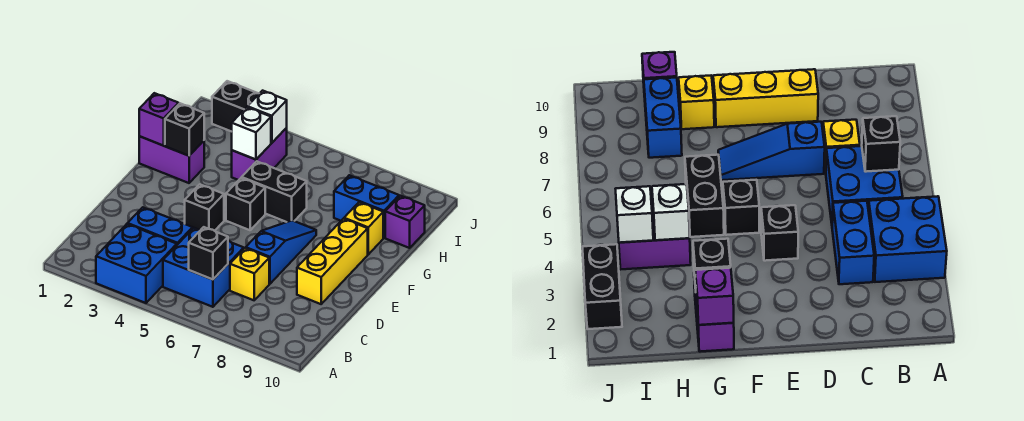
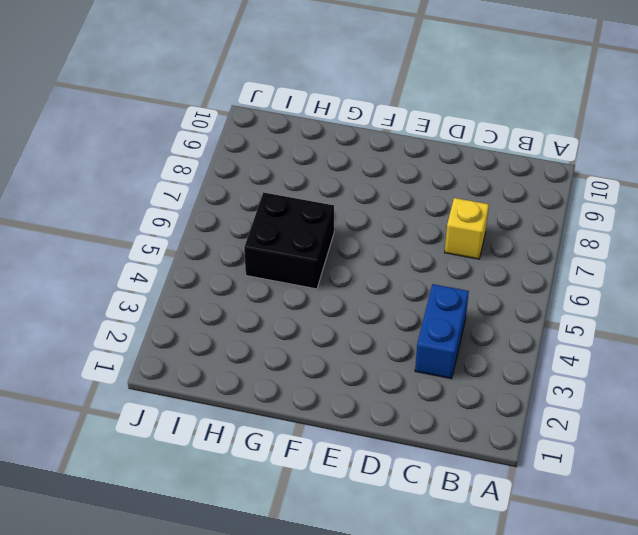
black 2x2 brick [244,192,334,289] -> black 1x2 brick [242,161,307,222]
none -> blue 2x2 brick [96,224,177,303]
none -> blue 2x2 brick [163,228,244,307]
none -> blue 1x3 slope [246,220,316,284]

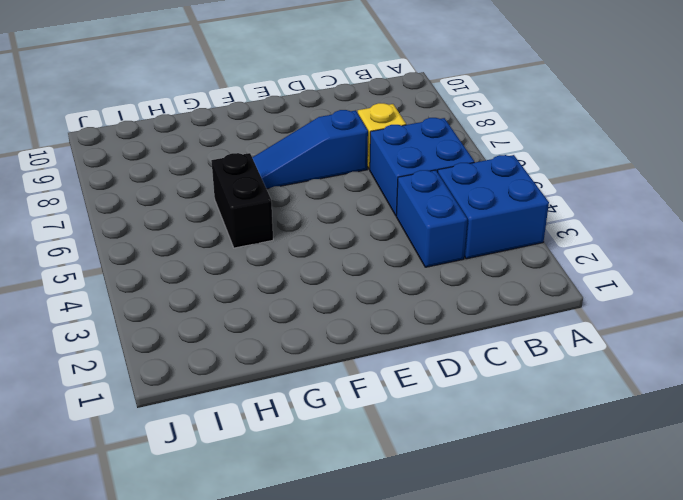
none -> yellow 1x3 brick [297,219,368,304]
none -> black 1x1 brick [185,184,224,231]
none -> black 1x1 brick [226,178,265,230]

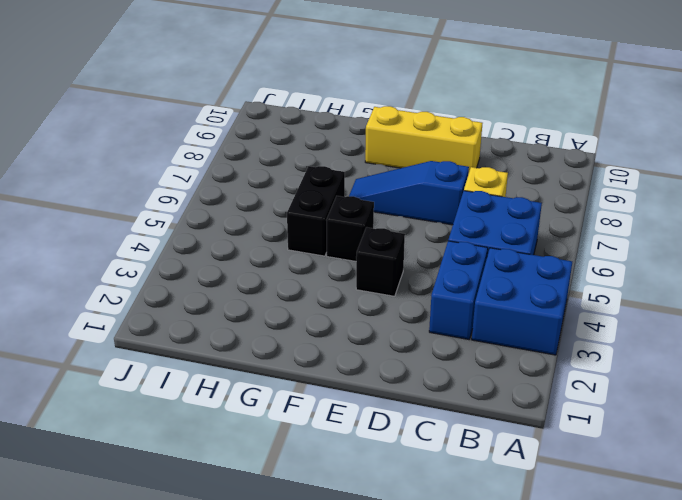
none -> purple 1x2 brick [139,136,204,183]
none -> yellow 1x1 brick [344,202,383,254]
none -> purple 1x2 brick [232,128,287,180]

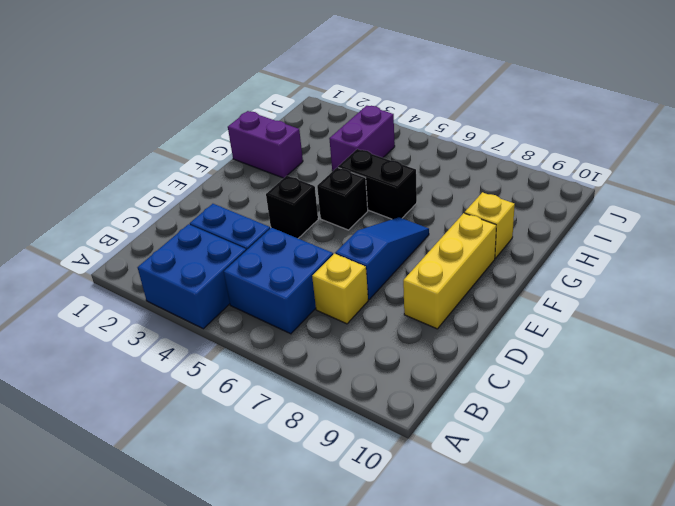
none -> blue 1x2 brick [334,175,399,238]
none -> purple 1x1 brick [385,196,425,248]
none -> black 1x2 brick [212,81,259,132]

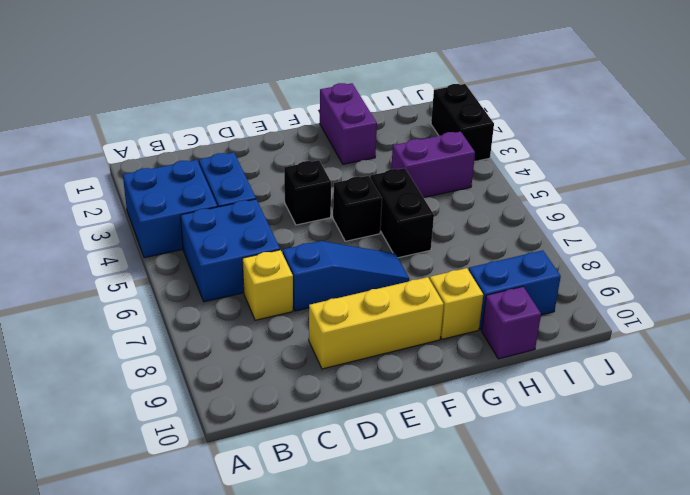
blue 1x2 brick [469,250,561,330] -> blue 1x2 brick turned to [334,175,399,238]
none -> black 1x1 brick [189,227,228,280]
none -> purple 1x1 brick [139,93,179,146]
none -> black 1x1 brick [165,103,204,156]

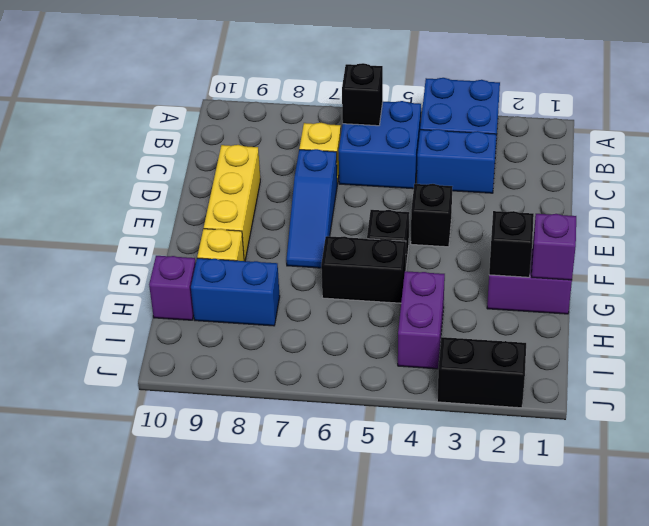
none -> white 1x1 brick [232,107,271,160]
none -> white 1x1 brick [247,91,287,143]

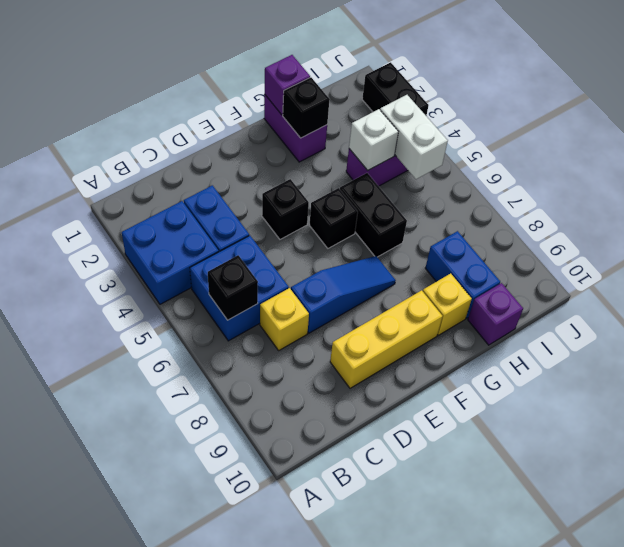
white 1x2 brick [380,95,448,179] -> white 1x1 brick [247,91,287,143]

